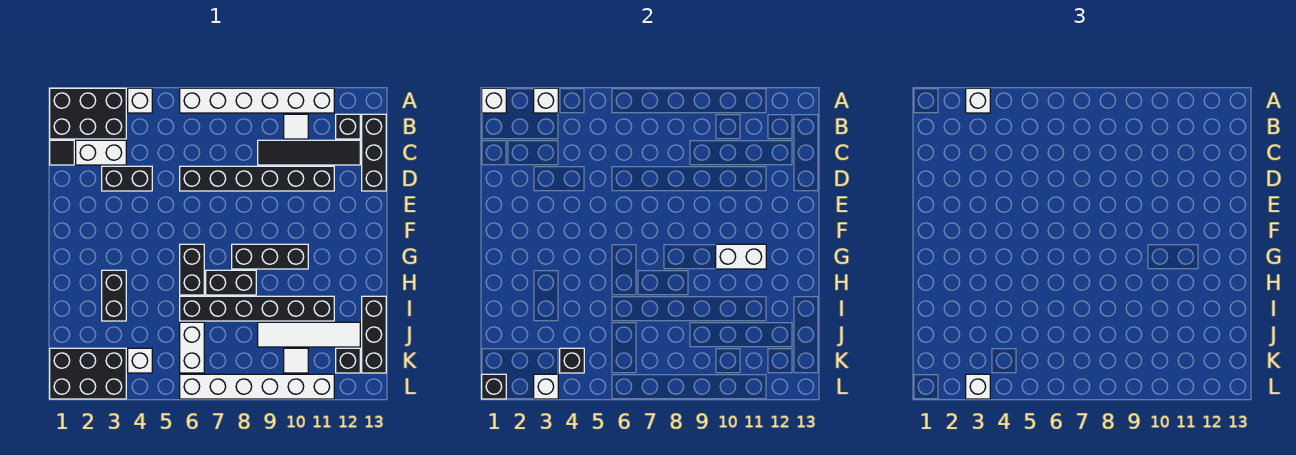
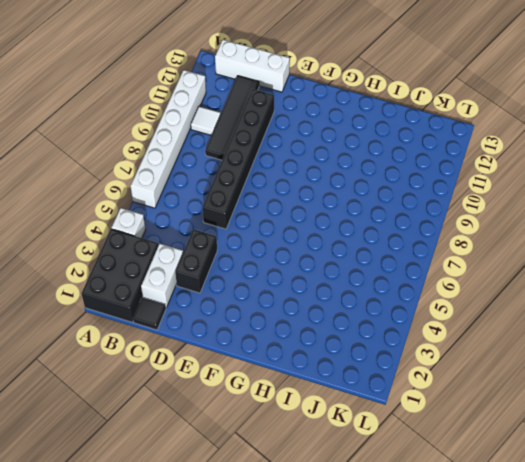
white 1x3 brick [215,40,290,92] -> black 1x3 brick [362,114,386,191]
none -> black 1x1 brick [336,114,360,139]
none -> black 1x2 brick [180,244,204,295]
none -> black 1x3 brick [232,244,308,269]
none -> black 1x2 brick [102,270,126,321]

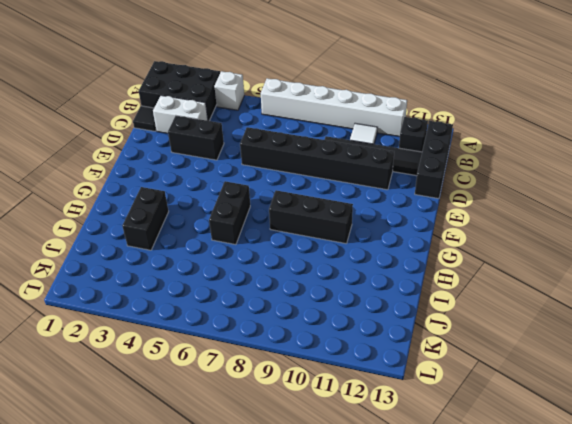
none -> black 1x2 brick [206,270,256,295]
none -> black 1x6 brick [180,296,334,321]
none -> black 1x3 brick [362,296,386,373]
none -> white 1x2 brick [180,322,204,373]

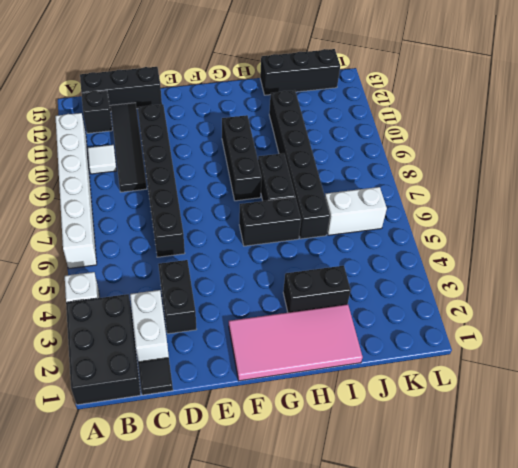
pink 2x4 tile [229,304,362,381] -> none
none -> white 1x4 tile [258,322,360,347]
none -> black 2x3 brick [50,348,126,399]
none -> white 1x1 brick [128,348,152,373]
none -> white 1x1 tile [284,348,308,373]

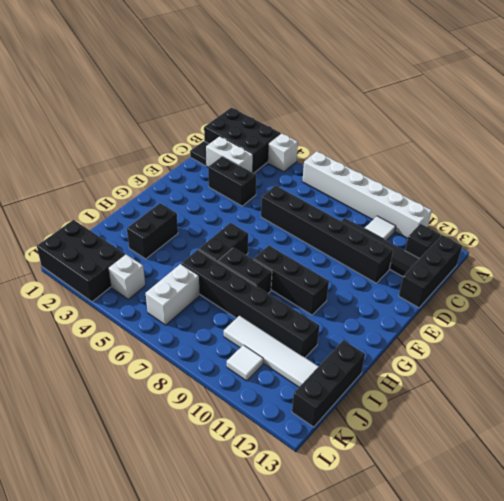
none -> black 1x1 brick [336,348,360,373]
none -> white 1x6 brick [180,374,334,399]
none -> white 1x1 brick [482,88,506,113]
none -> white 1x1 brick [534,88,558,113]

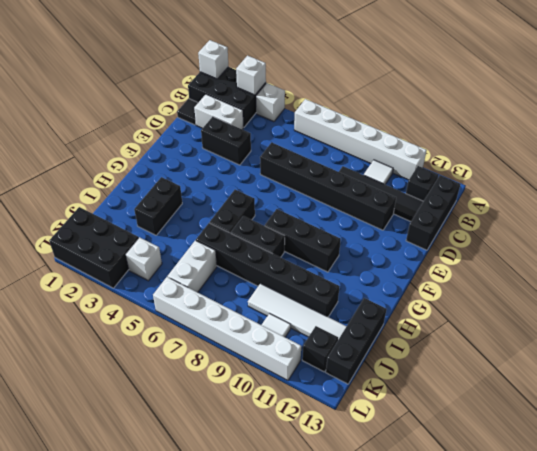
none -> white 1x2 brick [716,244,766,269]
none -> black 1x1 brick [560,348,584,373]
none -> black 1x1 brick [482,374,506,399]
none -> white 1x1 brick [534,374,558,399]

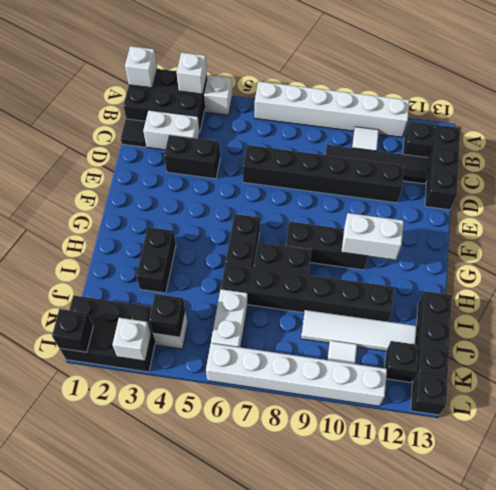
black 1x1 brick [411,374,447,415] -> none
none -> white 1x1 brick [966,88,990,113]
none -> white 1x1 brick [966,374,990,399]

